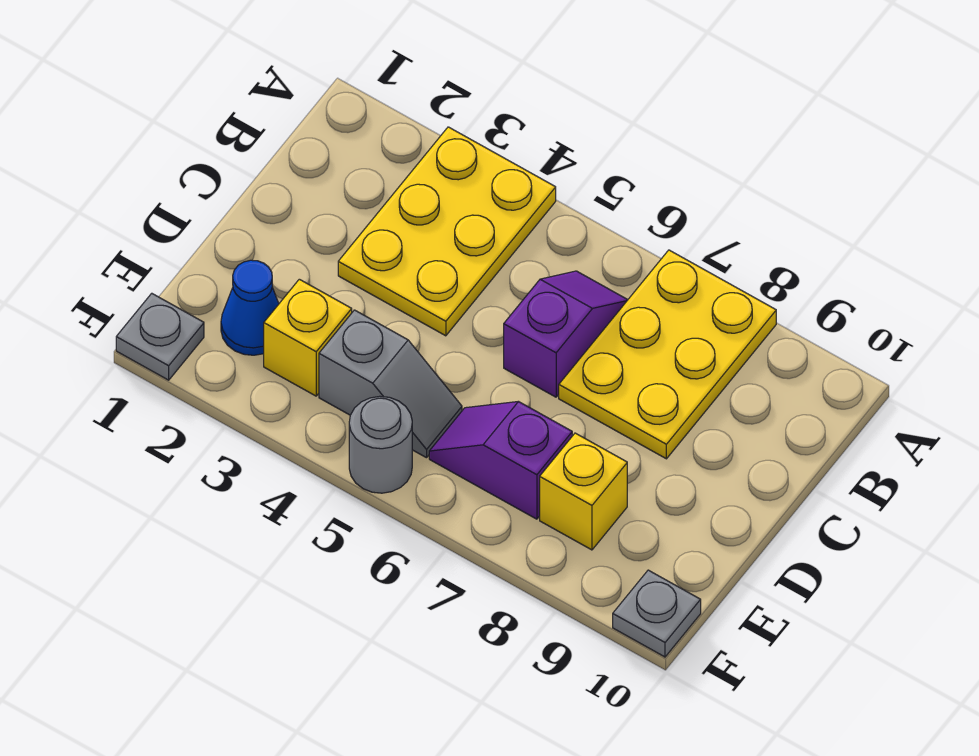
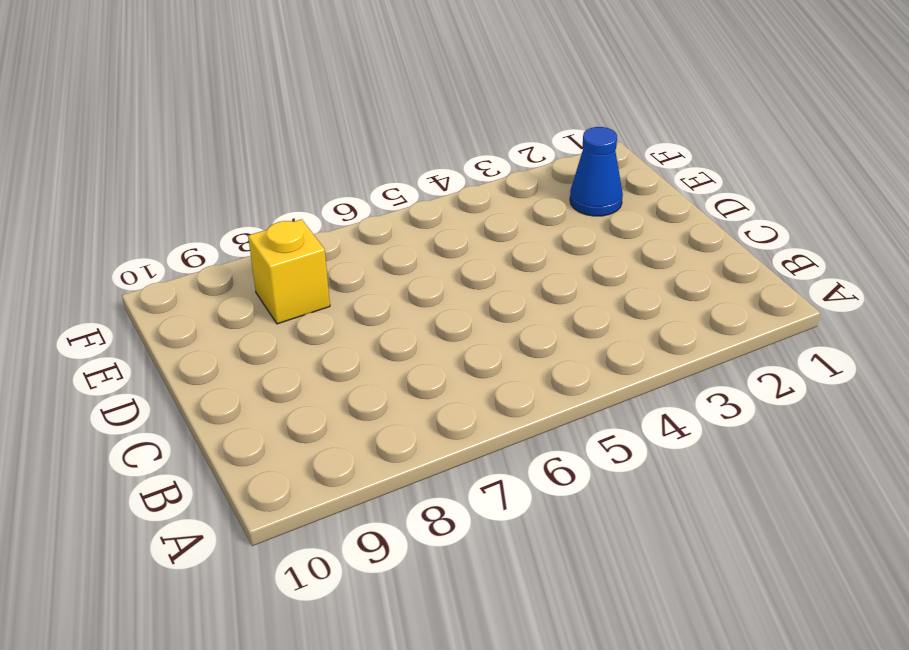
none -> yellow 2x3 plate [338,127,556,336]
none -> yellow 2x3 plate [559,250,776,459]

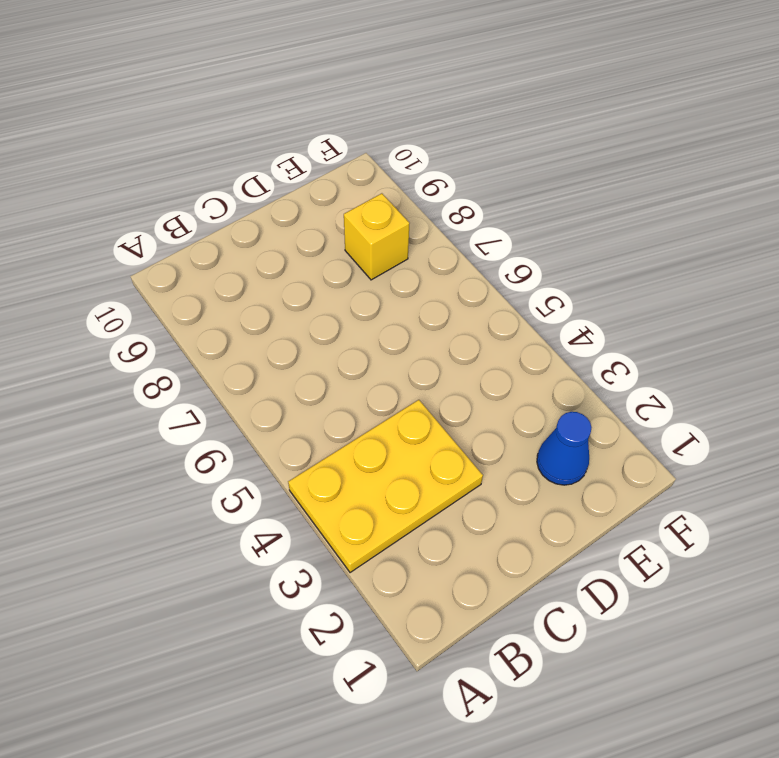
none -> yellow 2x3 plate [559,250,776,459]
none -> purple 1x2 slope [504,271,627,397]

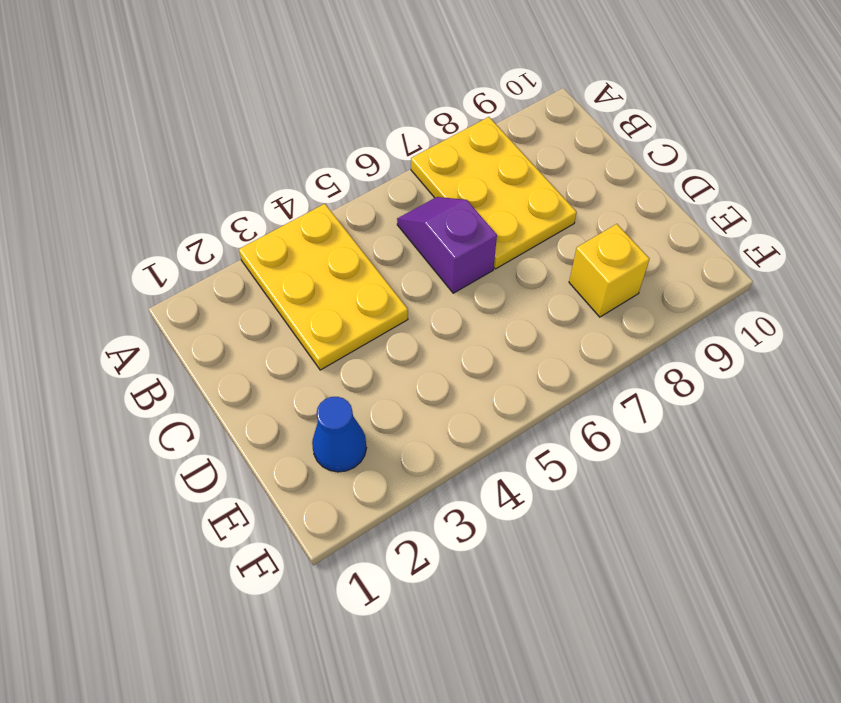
none -> yellow 1x1 brick [264,279,352,396]
none -> grey 1x2 slope [319,310,462,458]

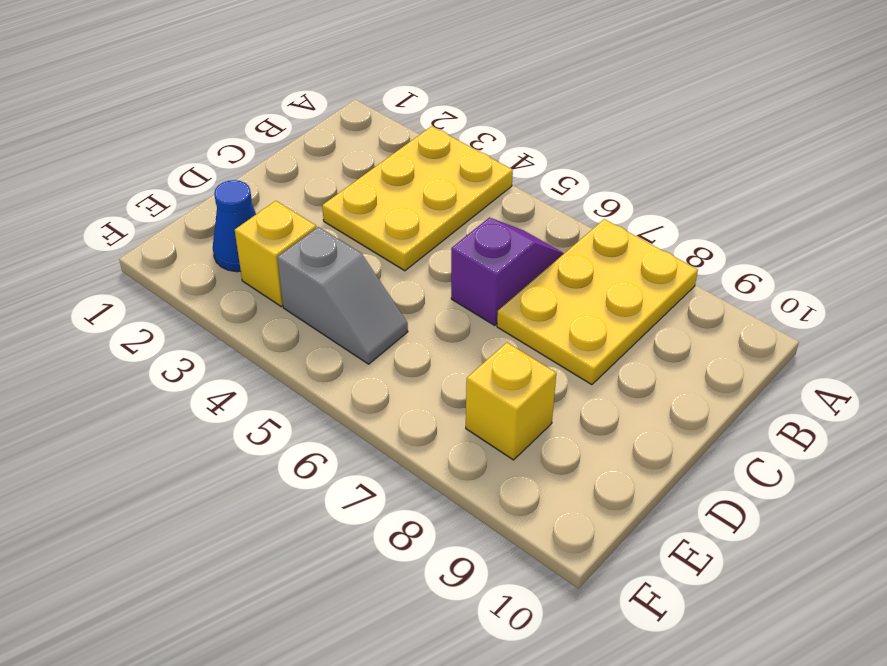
none -> purple 1x2 slope [429,402,572,519]
none -> grey 1x1 plate [116,293,204,380]

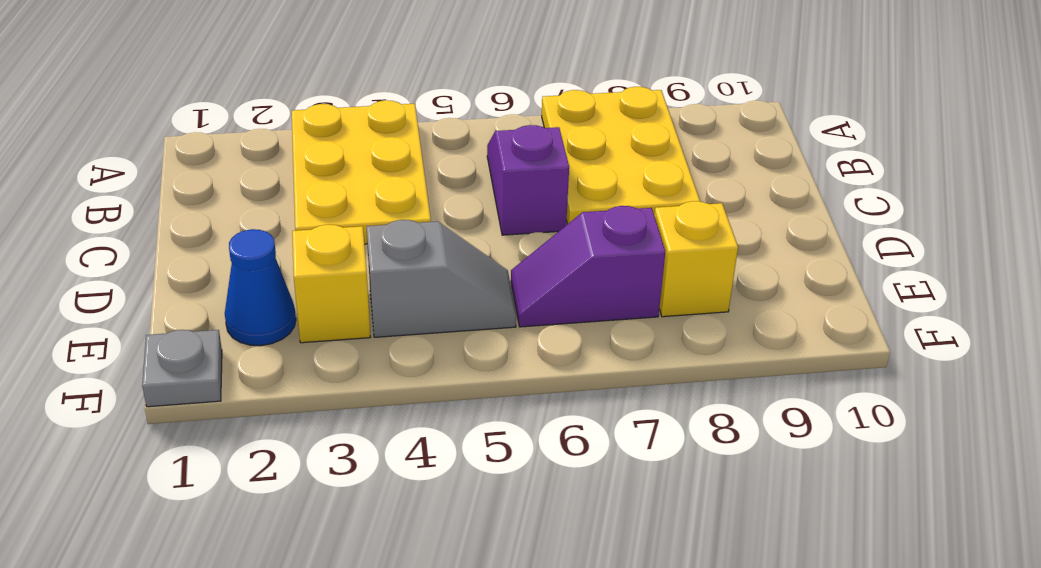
none -> grey 1x1 round brick [349,396,412,493]
none -> grey 1x1 plate [613,570,701,657]

